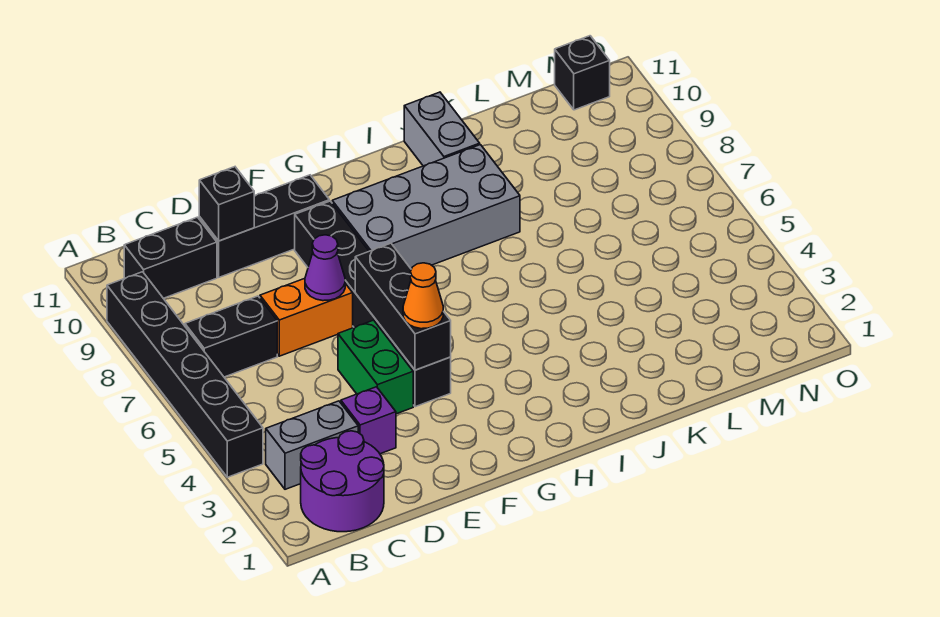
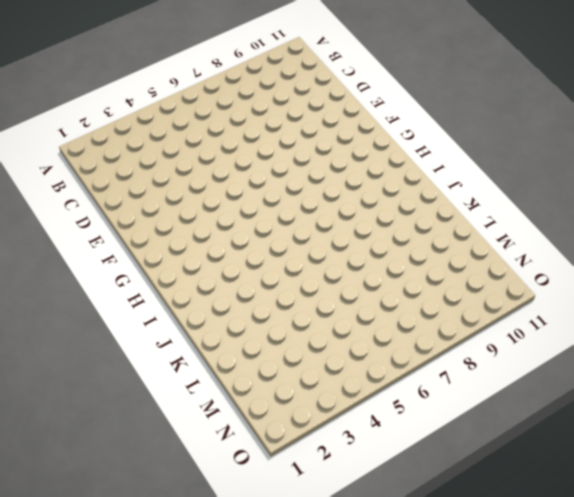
none -> black 1x6 brick [107,272,263,477]
none -> purple 2x2 round brick [301,431,384,532]
none -> grey 1x2 brick [266,401,358,489]

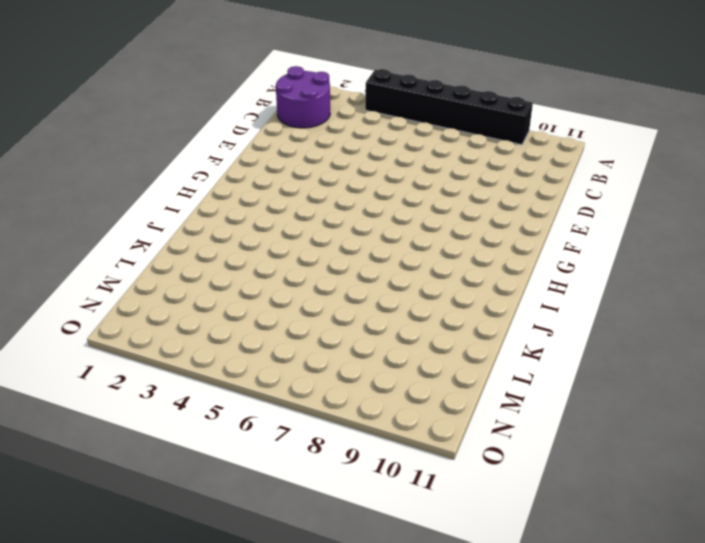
none -> grey 1x2 brick [266,401,358,489]
none -> black 1x2 brick [185,296,277,377]
none -> black 1x2 brick [124,217,217,298]

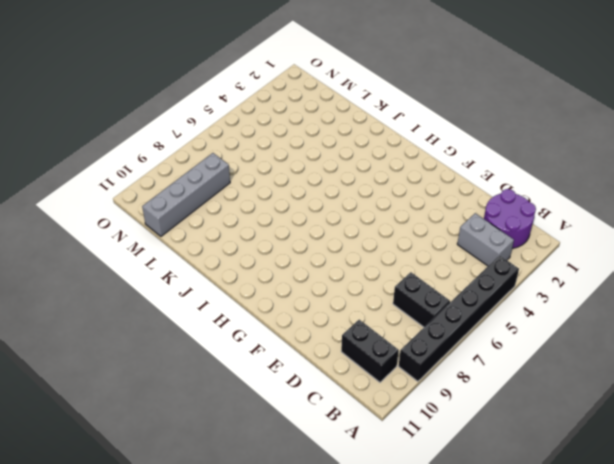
grey 1x4 brick [142,153,230,236] -> none
none -> purple 1x1 brick [341,387,396,454]
none -> orange 1x2 brick [260,278,353,356]
none -> black 1x3 brick [199,175,329,277]

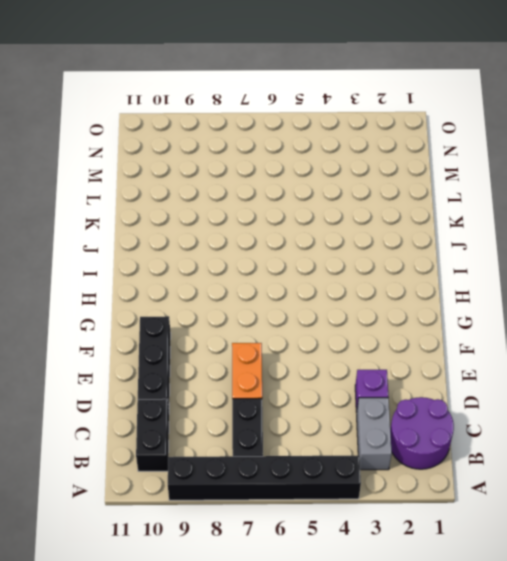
none -> green 1x2 brick [338,320,413,414]
none -> black 1x6 brick [295,201,451,407]
none -> grey 2x4 brick [332,145,520,269]

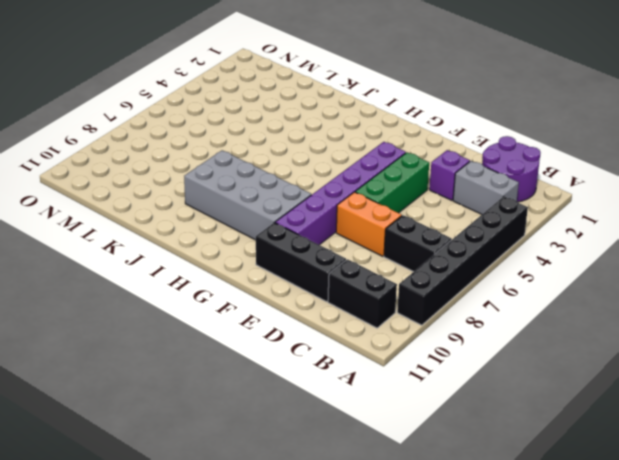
green 1x3 brick [355,152,429,213] -> green 1x2 brick [338,320,413,414]
purple 1x6 brick [275,142,406,245] -> black 1x6 brick [295,201,451,407]
none -> grey 1x2 brick [404,92,480,166]
none -> black 1x1 brick [555,36,610,110]
none -> black 1x1 brick [199,167,254,241]

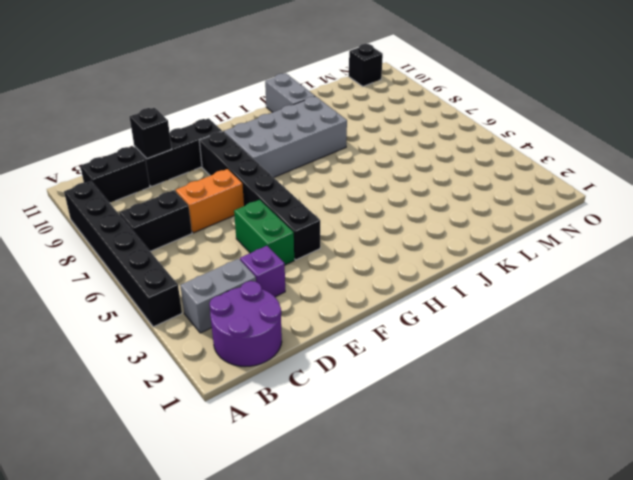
none -> purple 1x1 cone [305,235,345,301]
none -> black 1x3 brick [355,243,451,370]
none -> orange 1x1 cone [403,263,443,329]

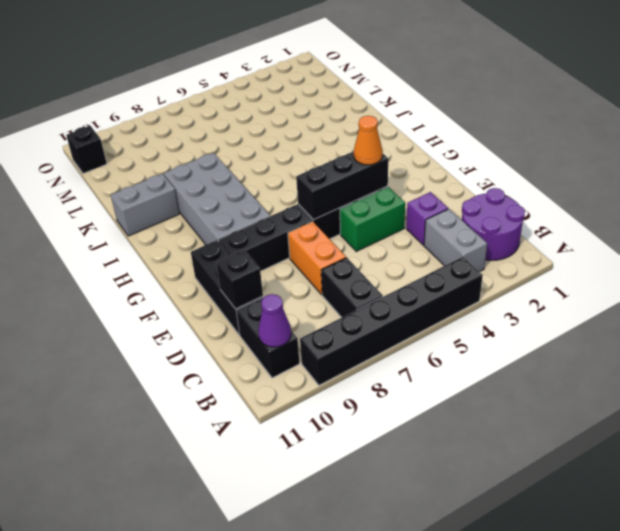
purple 1x1 cone [258,294,291,347] -> purple 1x1 cone moved to [305,235,345,301]

